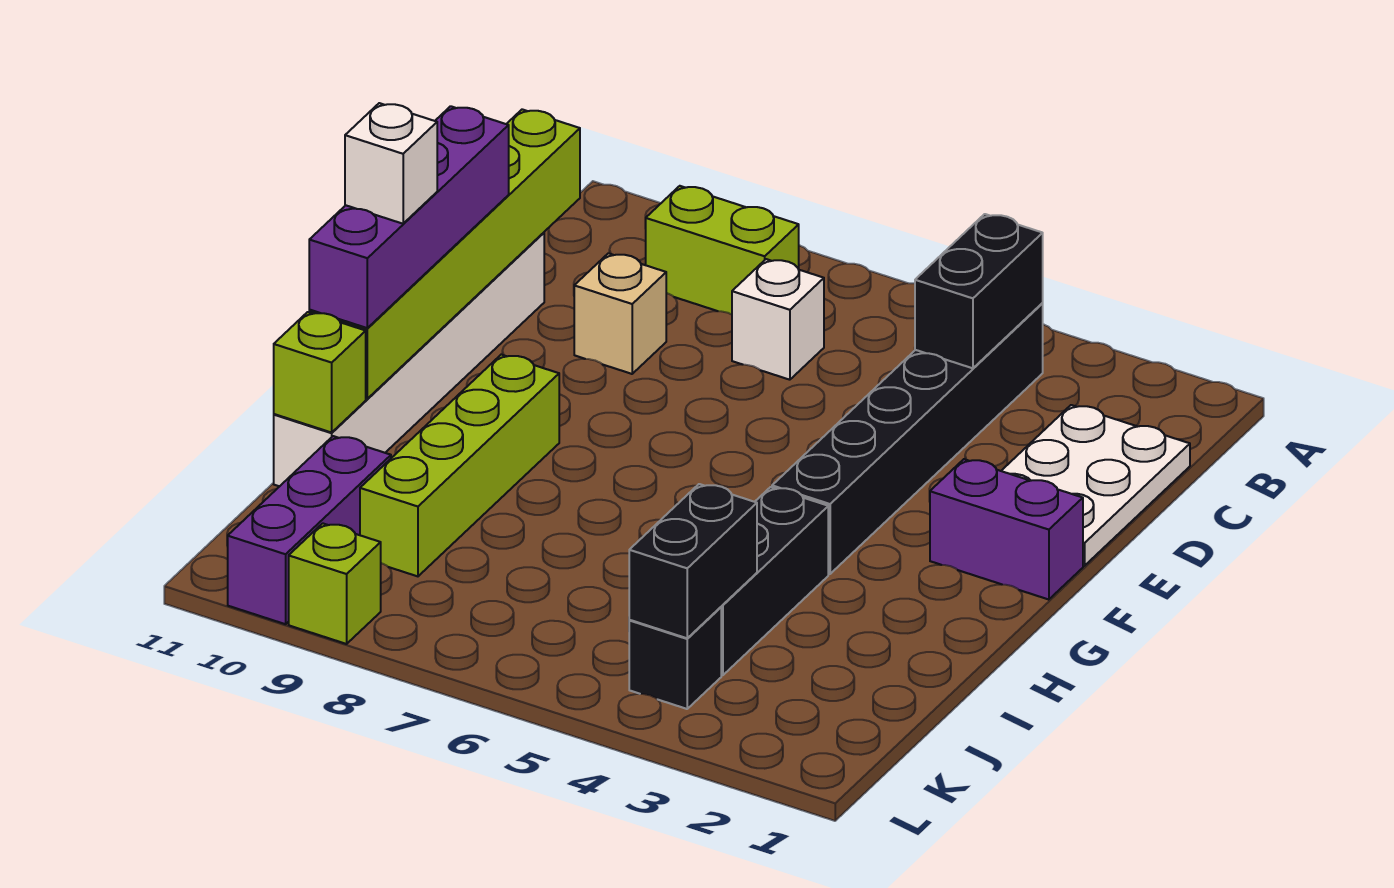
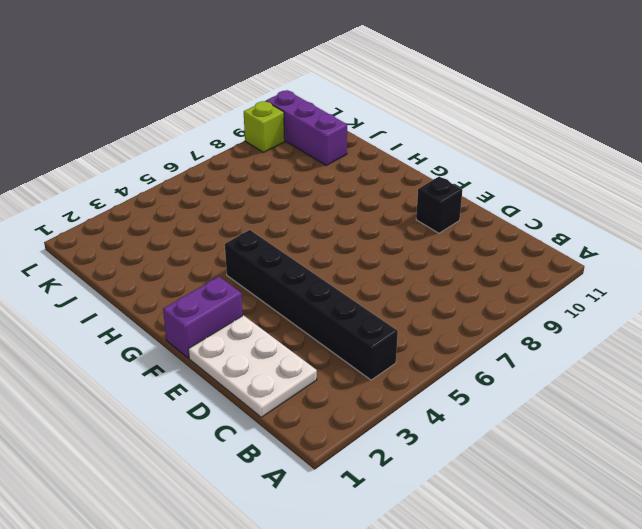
black 1x1 brick [416,177,462,233] -> black 1x1 brick moved to [629,607,721,709]
none -> lime 1x2 brick [646,186,799,315]
none -> white 1x1 brick [732,259,824,380]
none -> tan 1x1 brick [574,253,666,374]

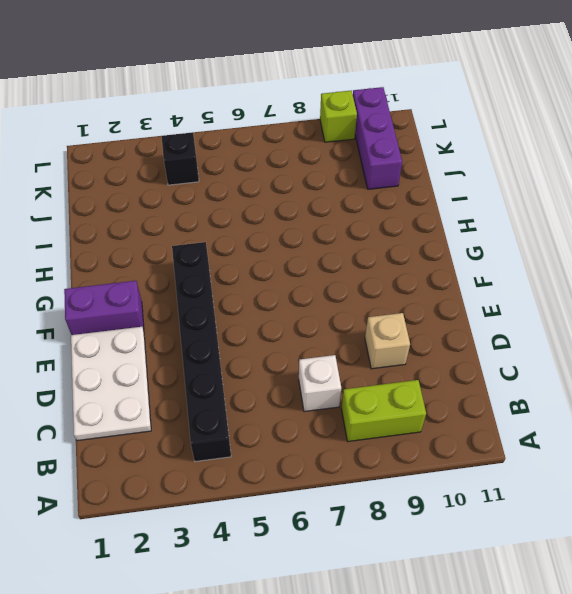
none -> white 1x6 brick [274,233,544,486]
none -> lime 1x4 brick [360,355,559,576]
none -> black 1x3 brick [721,487,828,675]

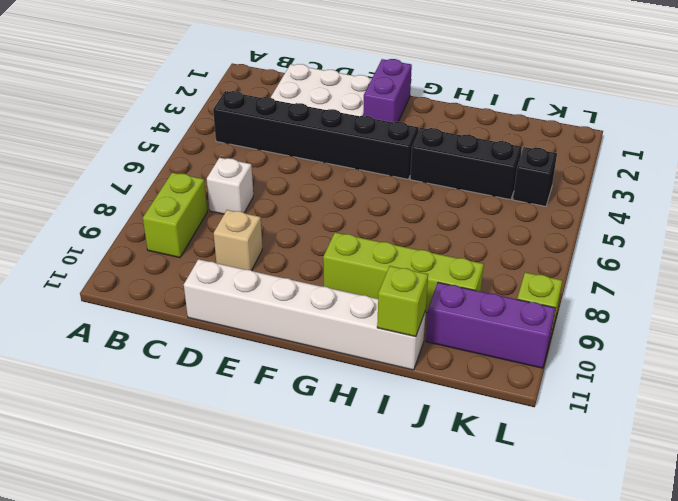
none -> black 1x2 brick [915,214,1043,368]
none -> lime 1x6 brick [309,109,580,399]
none -> black 1x2 brick [629,484,757,638]

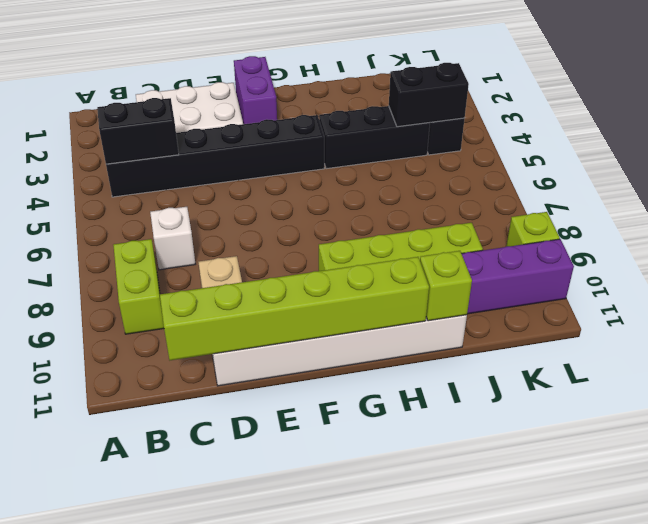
none -> purple 1x4 brick [309,106,509,328]
none -> white 1x1 brick [345,103,437,224]

